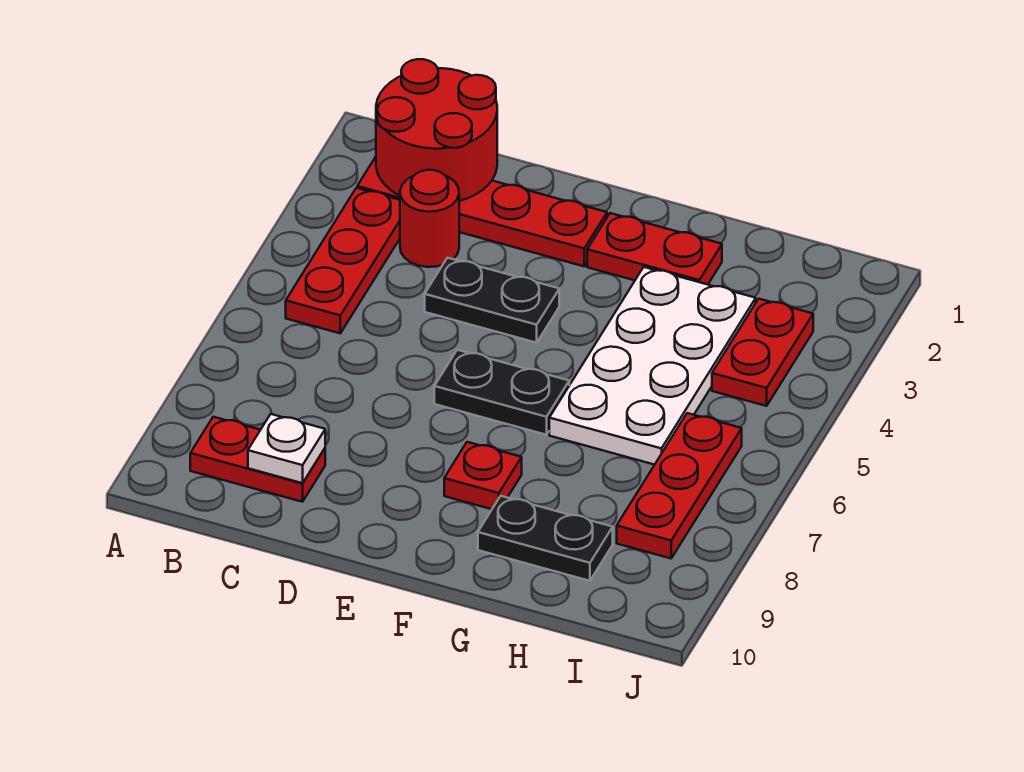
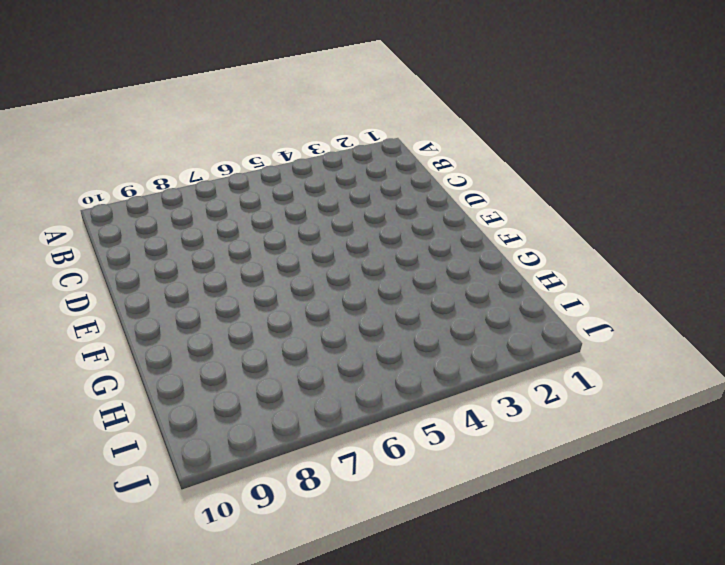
none -> red 1x4 plate [357,157,607,266]
none -> red 1x3 plate [286,188,400,333]
none -> red 1x2 plate [190,417,325,502]

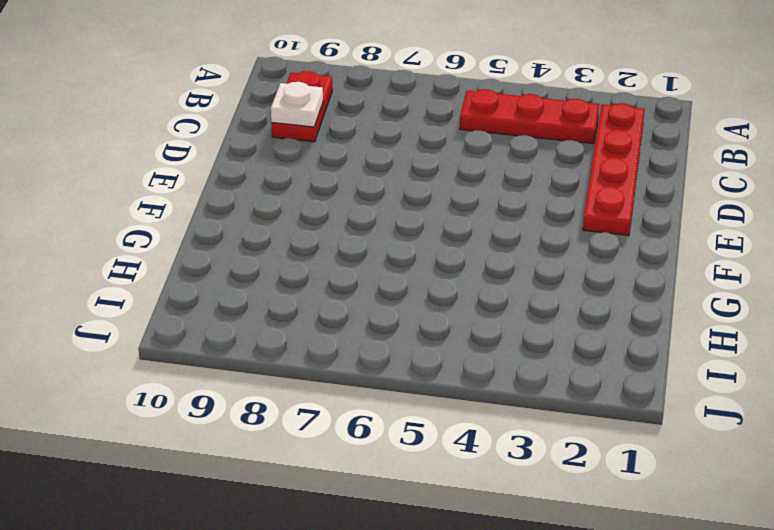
none -> red 1x1 round brick [400,170,459,267]
none -> black 1x2 plate [425,258,559,343]
none -> black 1x2 plate [434,350,569,435]

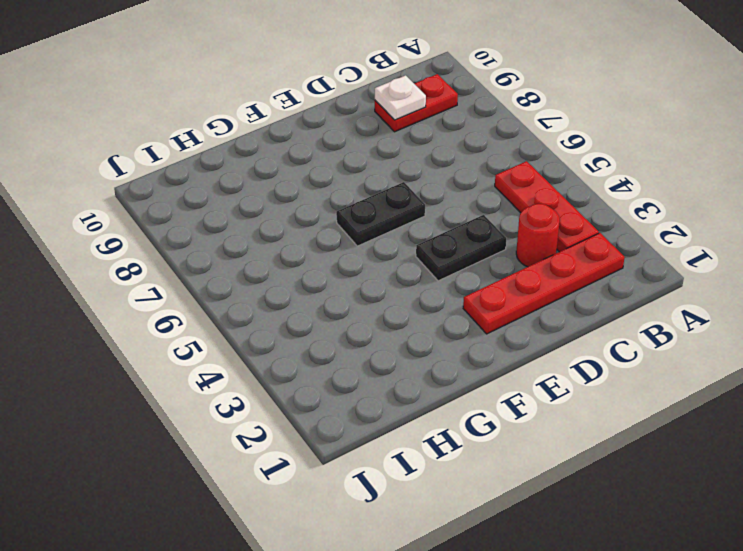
none -> red 1x2 plate [587,213,722,285]
none -> red 1x1 plate [444,442,522,509]
none -> white 2x4 plate [549,267,756,465]

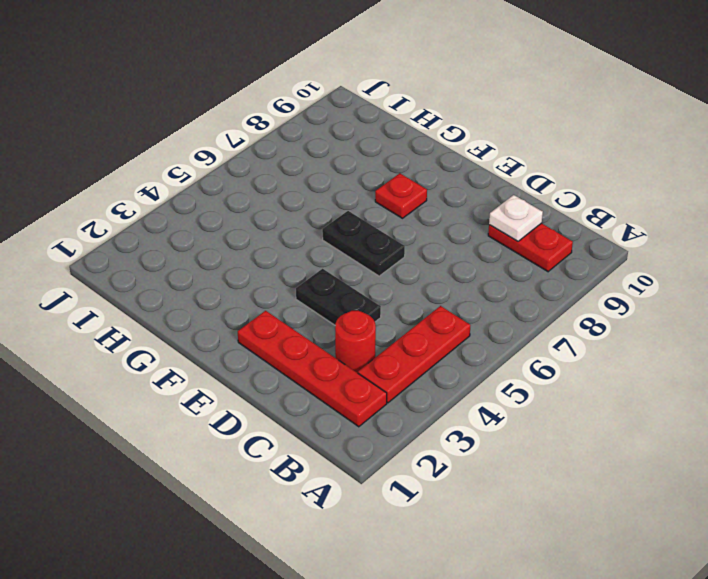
none -> red 1x2 plate [587,213,722,285]
none -> white 2x4 plate [549,267,756,465]
none -> black 1x2 plate [478,496,613,581]

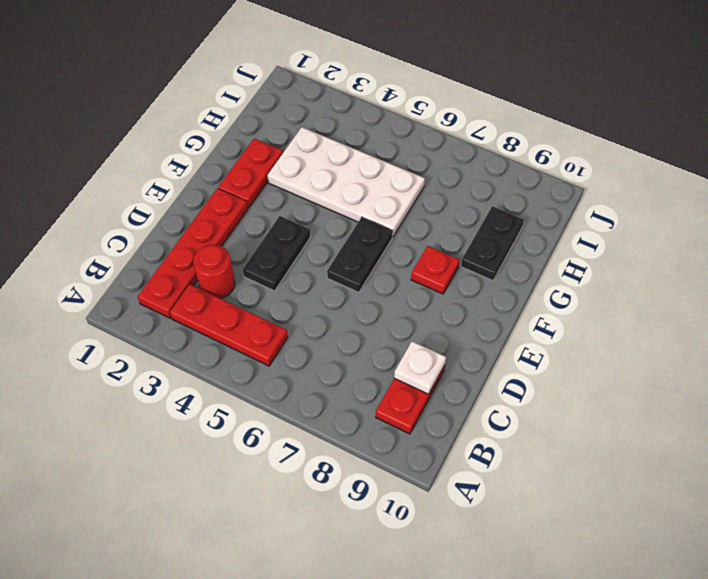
none -> red 1x2 plate [712,299,813,406]
none -> red 1x3 plate [617,413,742,558]
none -> red 2x2 round brick [376,59,497,201]

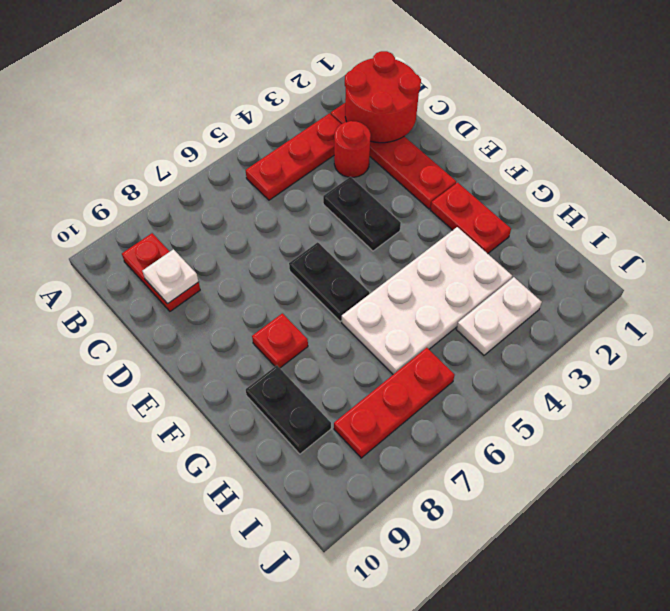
white 1x2 plate [456,277,542,355] -> red 1x2 plate [712,299,813,406]

